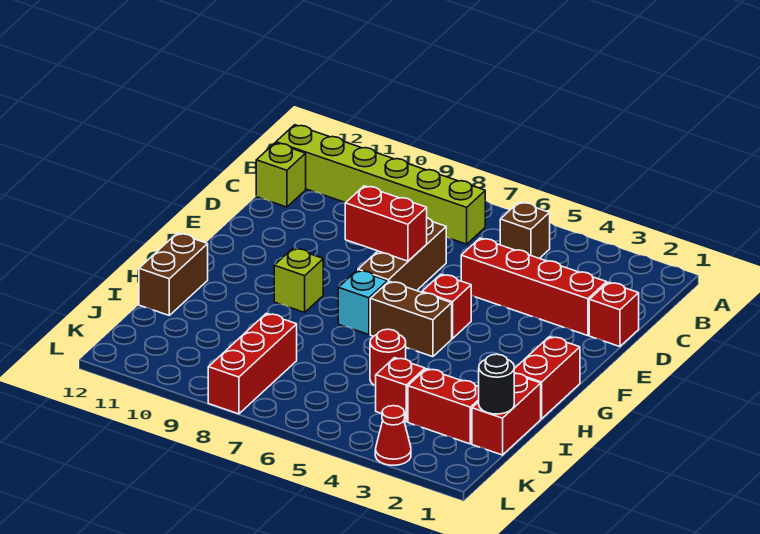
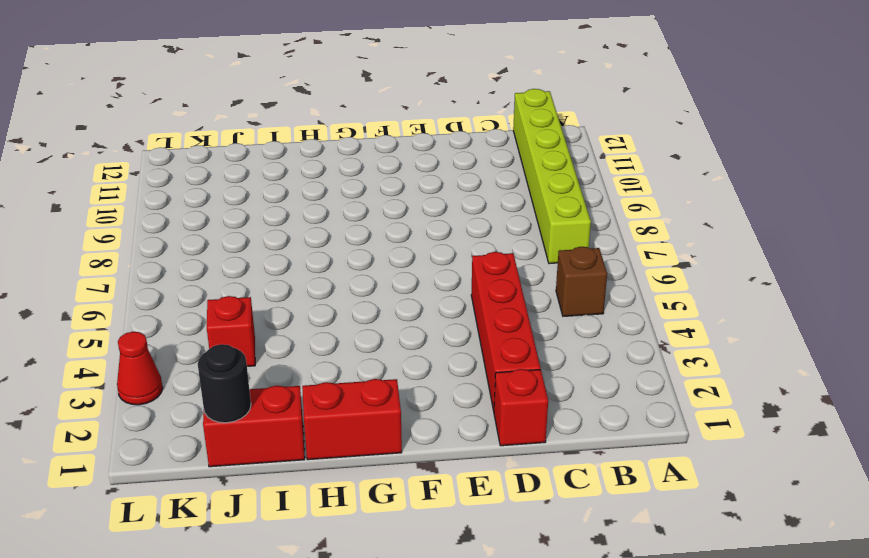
none -> lime 1x1 brick [256,143,306,207]
none -> brown 1x3 brick [358,218,446,291]
none -> red 1x1 brick [422,274,471,339]

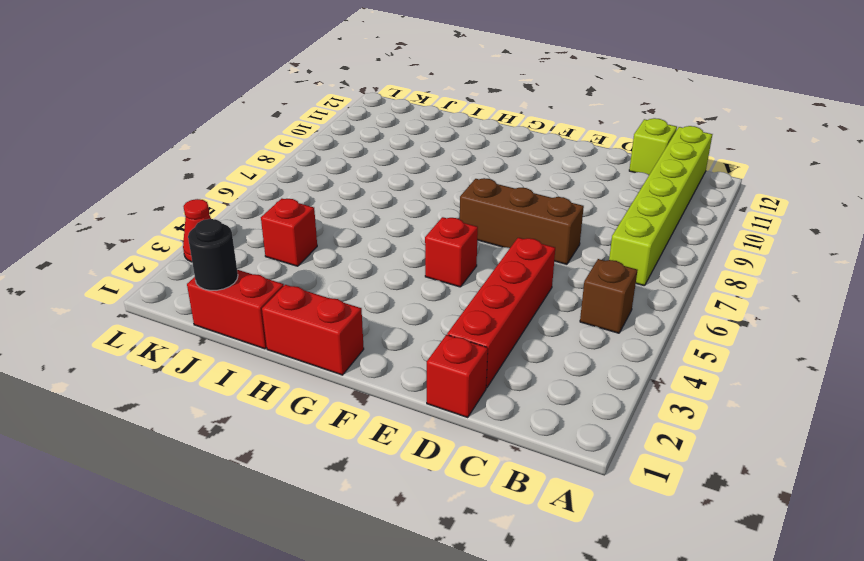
none -> brown 1x2 brick [370,281,452,357]
none -> cyan 1x1 brick [338,270,388,335]
none -> lime 1x1 brick [274,248,323,312]

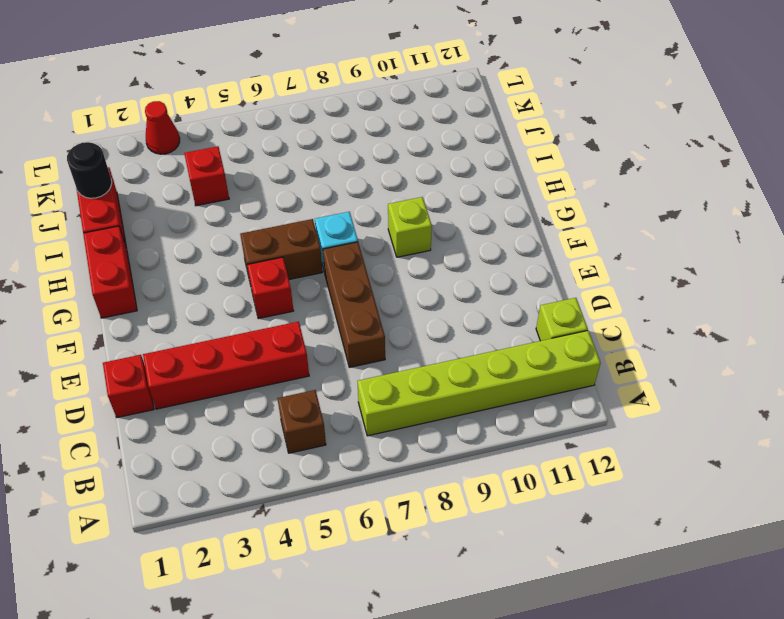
none -> brown 1x2 brick [139,233,208,315]
none -> red 1x1 round brick [370,329,406,386]
none -> red 1x2 brick [408,369,479,444]

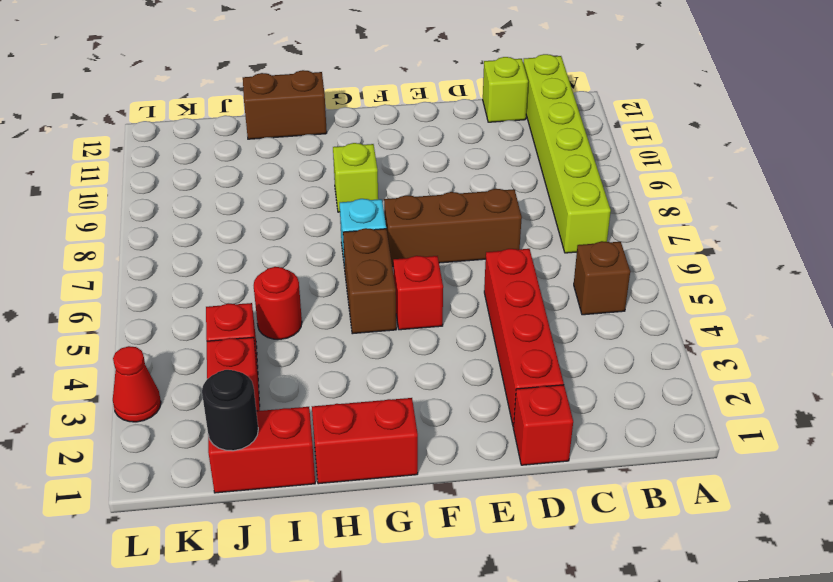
none -> red 1x3 brick [208,313,297,414]
none -> red 1x2 brick [345,186,427,261]

